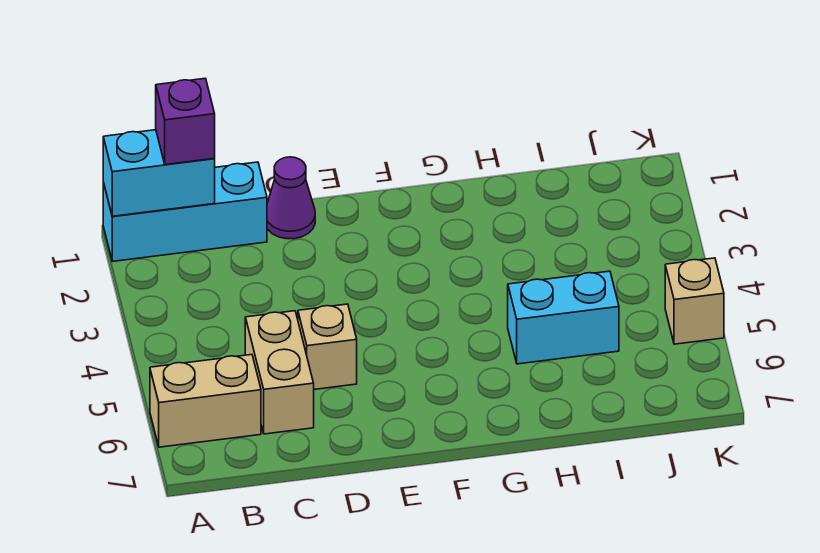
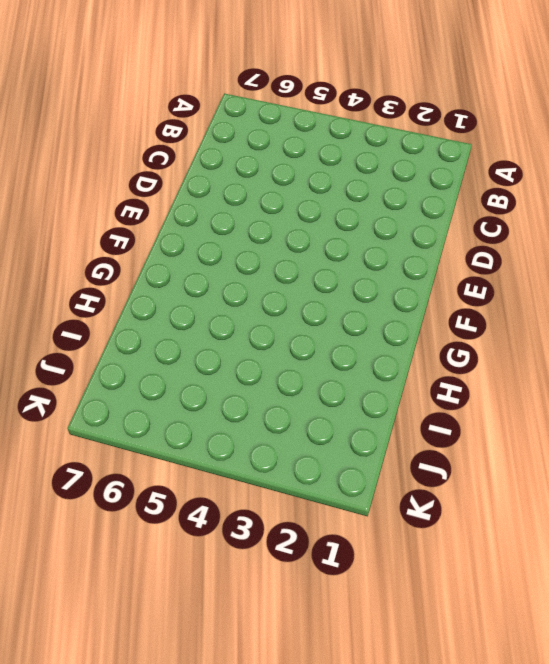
none -> cyan 1x3 brick [103,162,267,261]
none -> tan 1x2 brick [150,355,261,447]

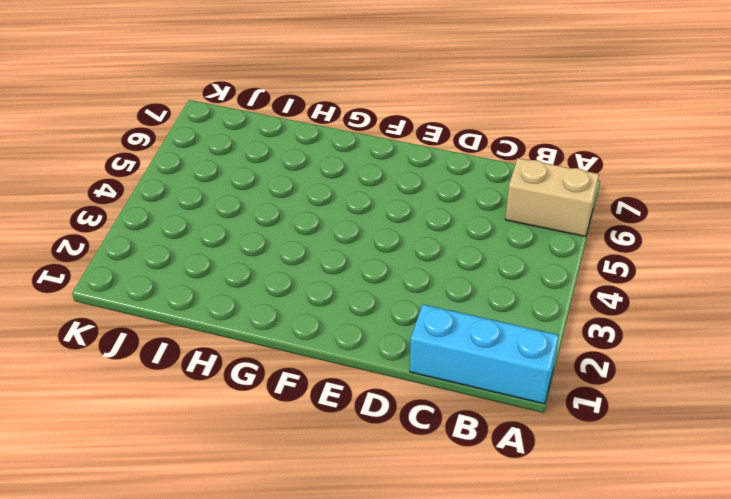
none -> tan 1x2 brick [245,311,314,434]
none -> purple 1x1 cone [267,157,315,239]

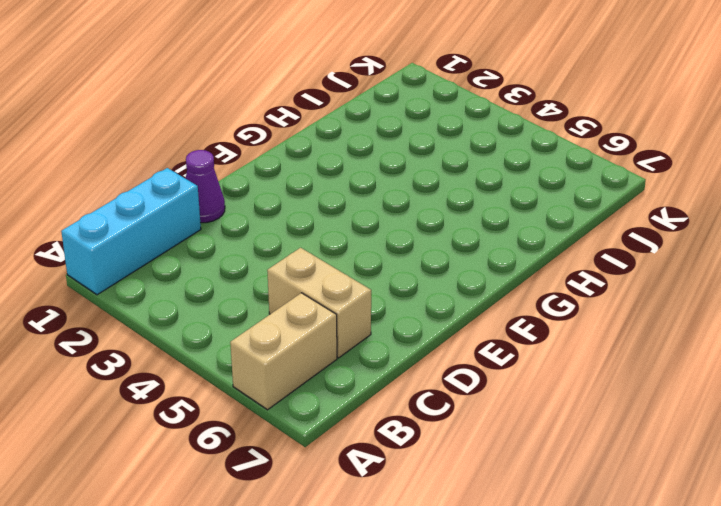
none -> tan 1x1 brick [298,304,357,389]
none -> cyan 1x2 brick [508,271,619,364]

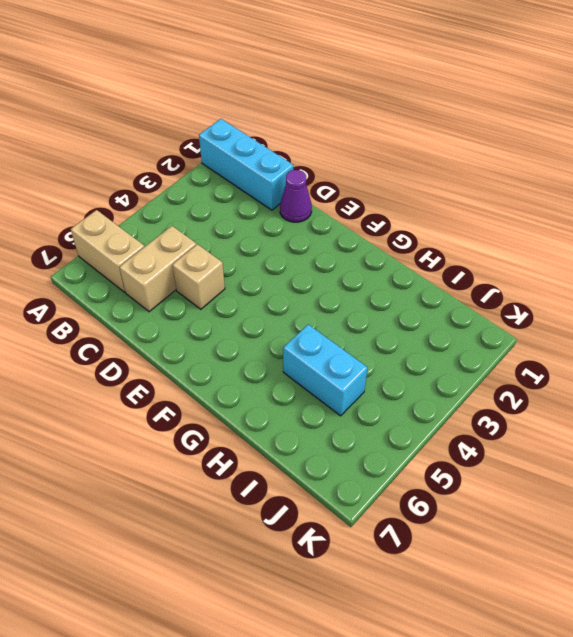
none -> tan 1x1 brick [665,258,724,344]
none -> cyan 1x2 brick [103,130,215,216]

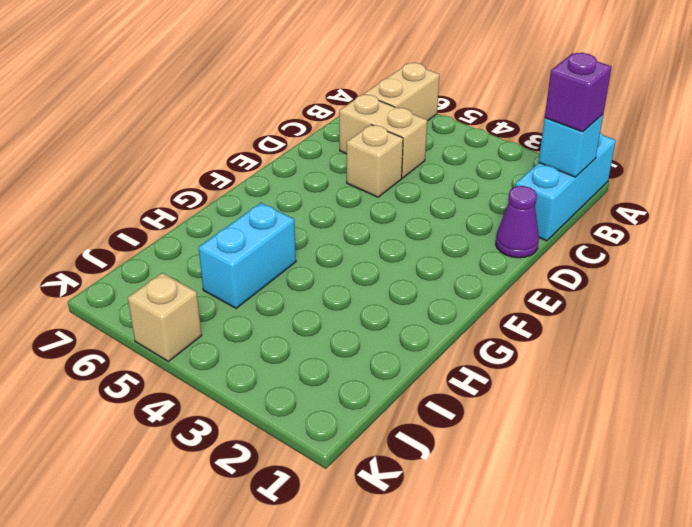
cyan 1x1 brick [539,114,603,177] -> cyan 1x2 brick [103,130,215,216]

